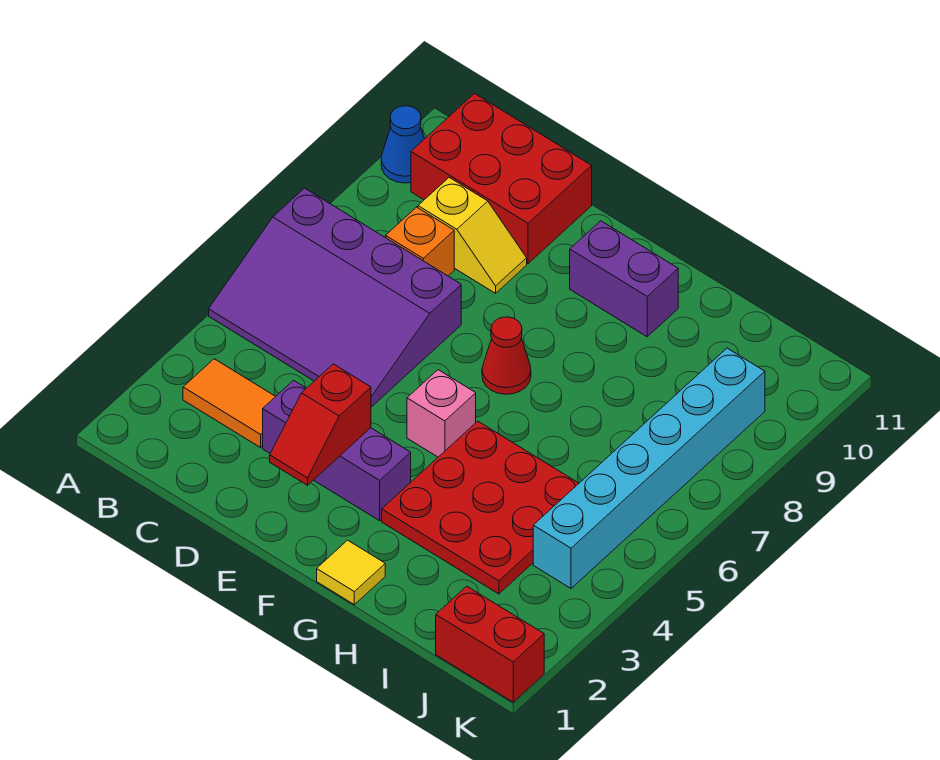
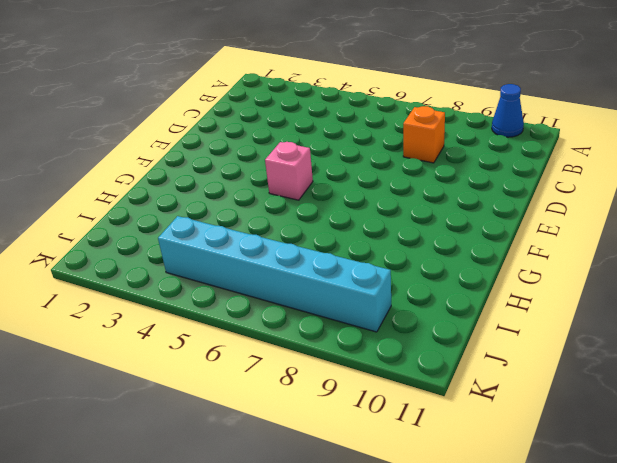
none -> purple 3x4 slope [209,188,461,407]
none -> orange 1x2 tile [183,359,276,447]
none -> red 2x3 brick [411,94,592,264]

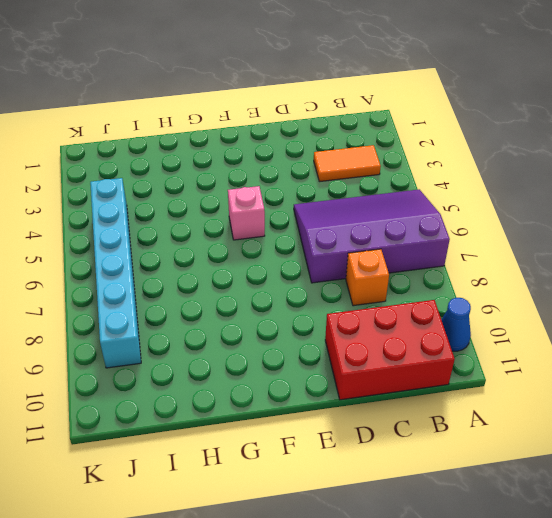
none -> yellow 1x2 slope [418,178,527,293]
none -> purple 1x3 brick [263,380,411,521]
none -> red 1x1 cone [482,317,531,394]

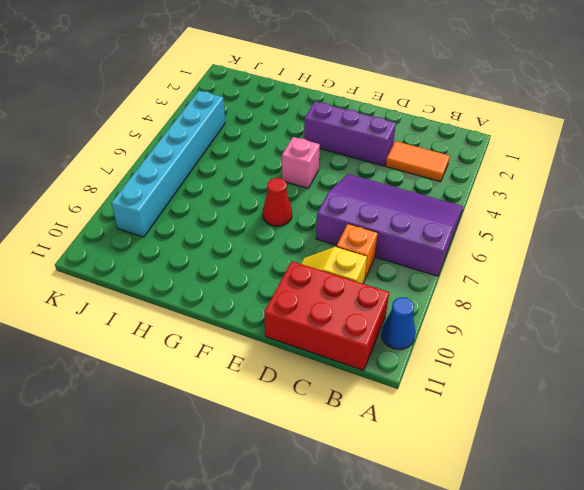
none -> purple 1x2 brick [570,221,678,337]
none -> yellow 1x1 tile [317,540,385,604]
none -> red 3x3 plate [382,421,579,594]

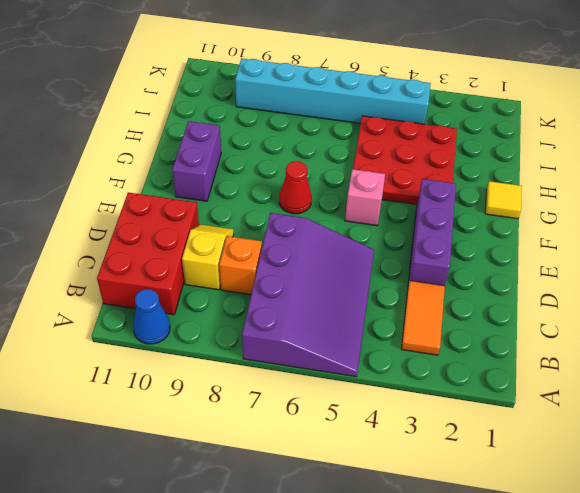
none -> red 1x2 brick [436,586,544,702]
none -> red 1x2 slope [270,364,371,485]

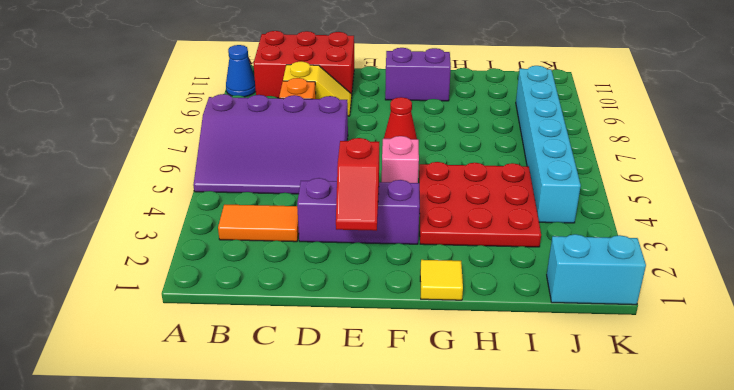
cyan 1x2 brick [547,234,646,305] -> red 1x2 brick [436,586,544,702]

